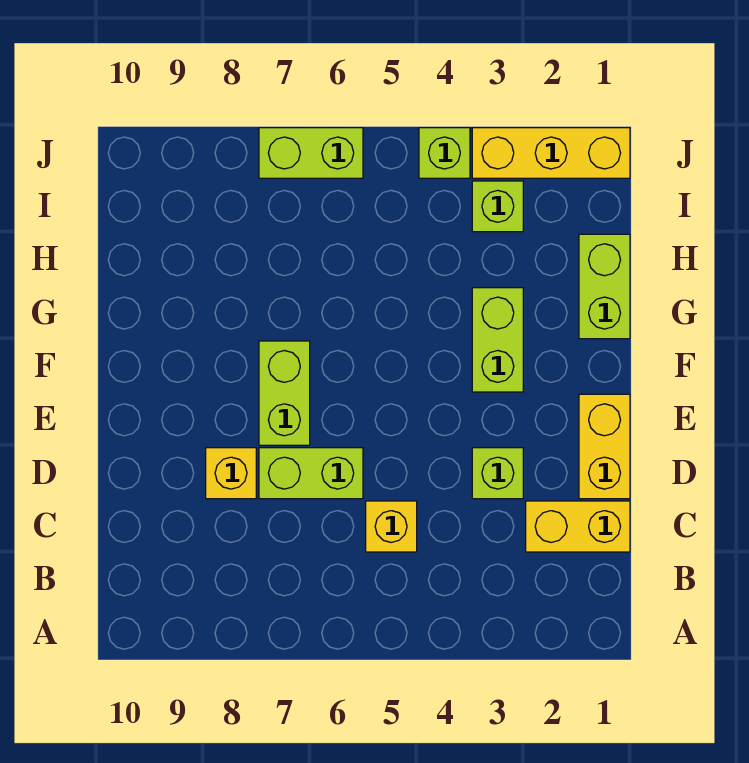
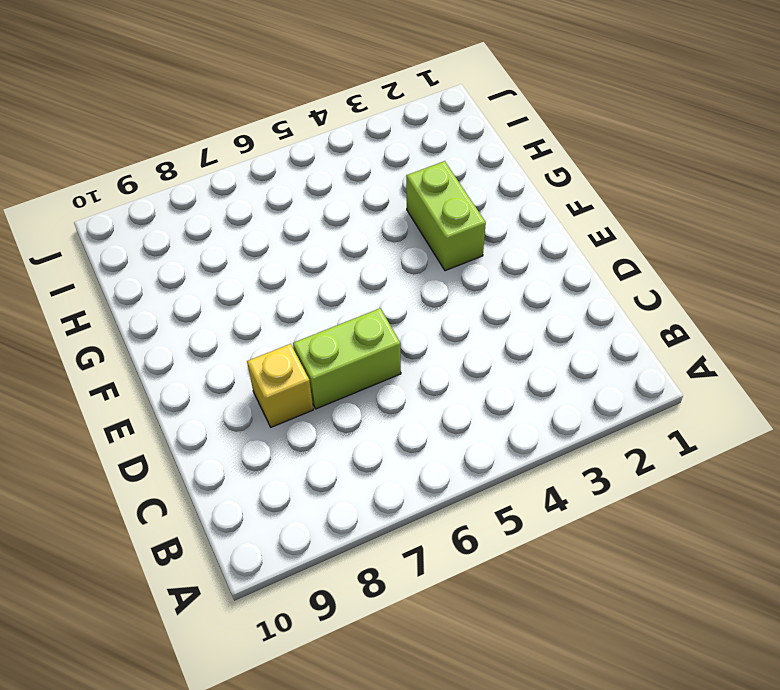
none -> yellow 1x2 brick [526,501,630,552]
none -> yellow 1x1 brick [366,501,417,552]
none -> yellow 1x2 brick [579,394,630,499]

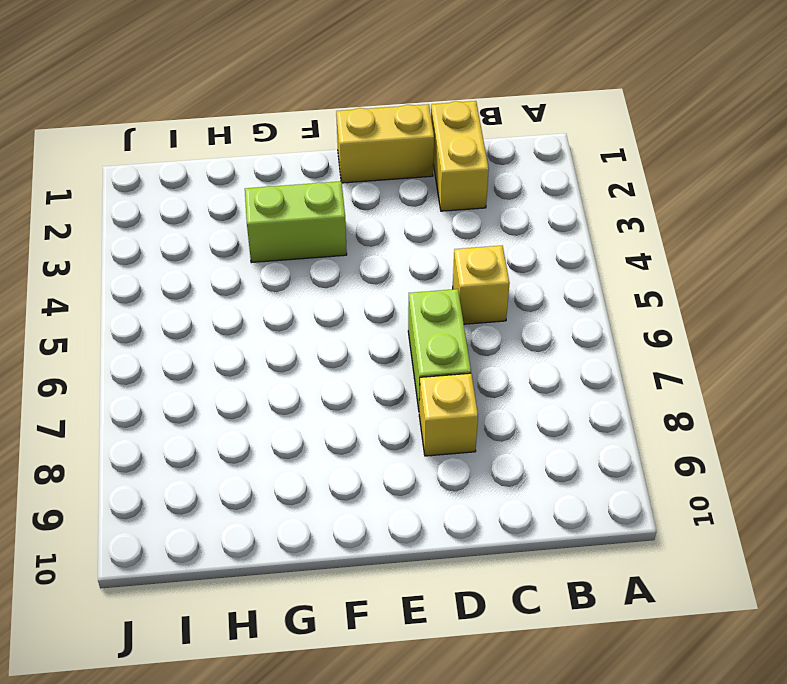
none -> lime 1x1 brick [472,448,523,499]
none -> lime 1x2 brick [259,341,310,445]
none -> lime 1x2 brick [579,234,630,339]

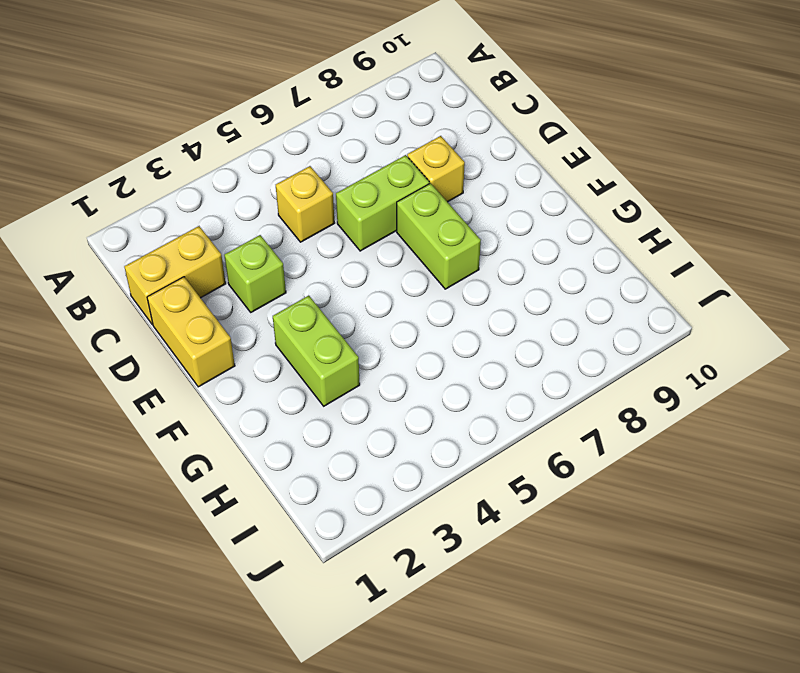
none -> lime 1x2 brick [579,234,630,339]
none -> lime 1x1 brick [472,181,523,232]
none -> yellow 1x3 brick [472,128,630,178]

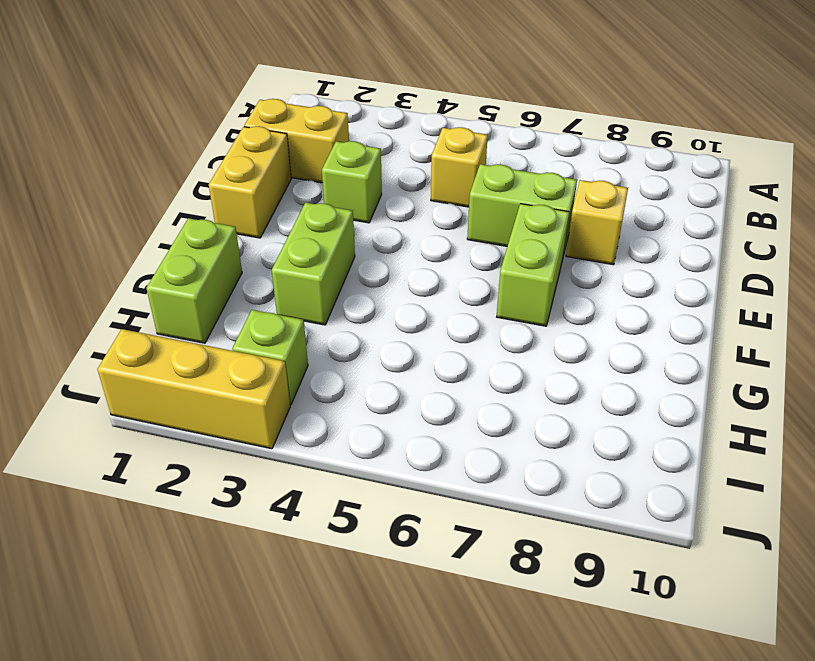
none -> lime 1x1 brick [419,128,470,178]
none -> lime 1x2 brick [259,128,363,178]

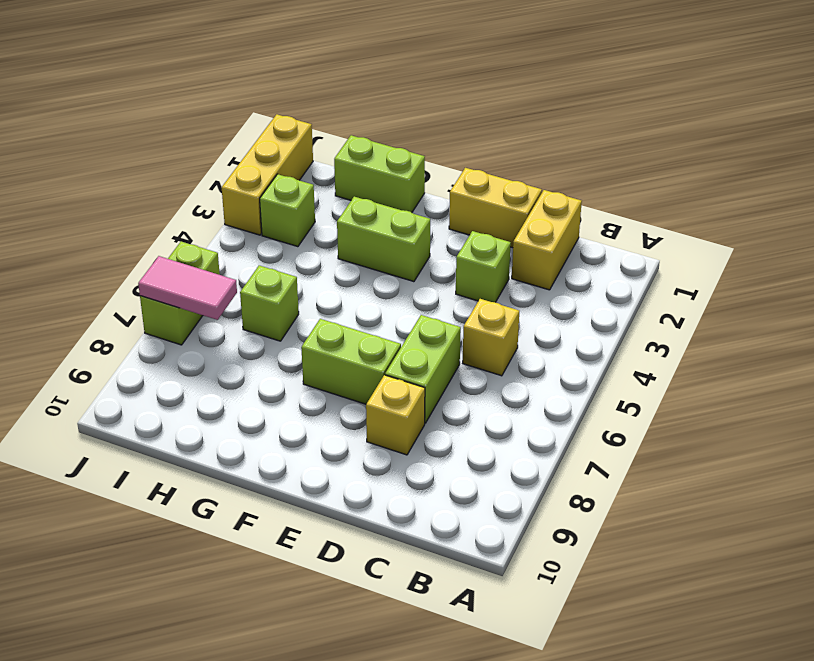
lime 1x1 brick [240,265,299,341] -> lime 1x1 brick moved to [419,128,470,178]
pink 1x2 tile [138,256,237,320] -> none

